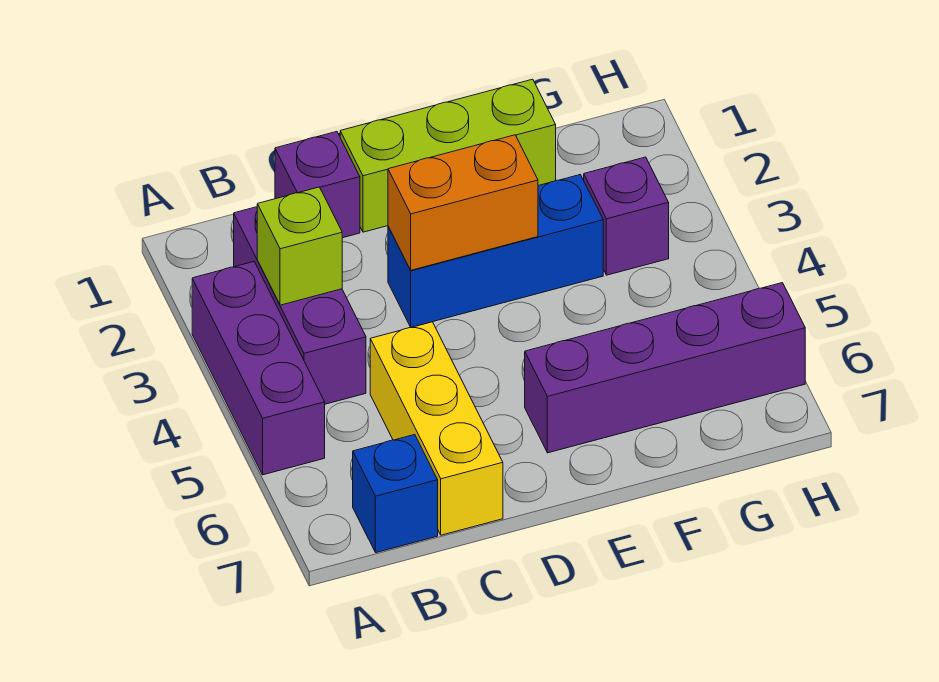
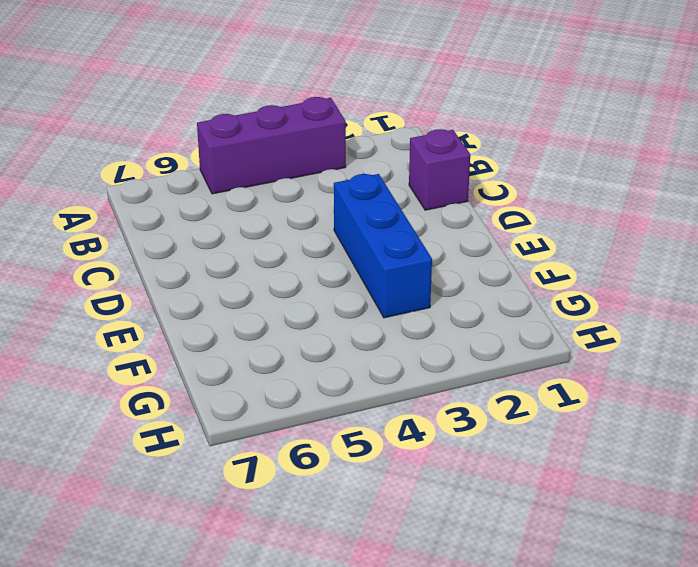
none -> purple 1x3 brick [234,207,366,404]
none -> blue 1x1 brick [353,435,438,553]

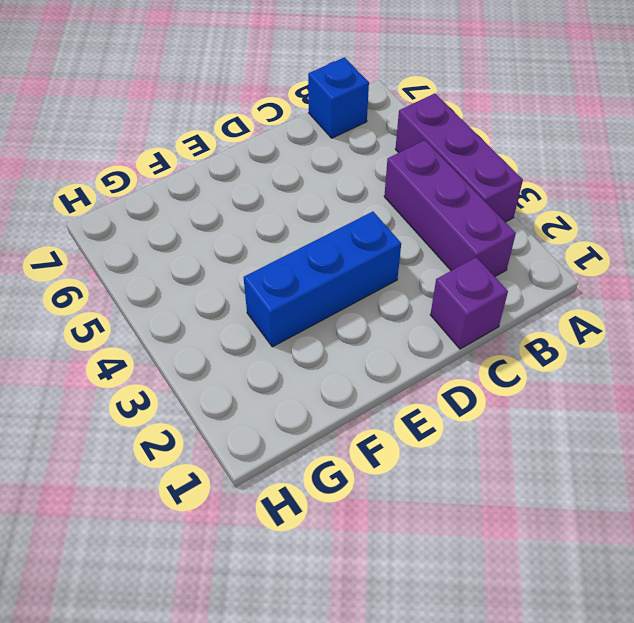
none -> yellow 1x3 brick [370,322,503,535]
none -> lime 1x3 brick [340,79,556,232]

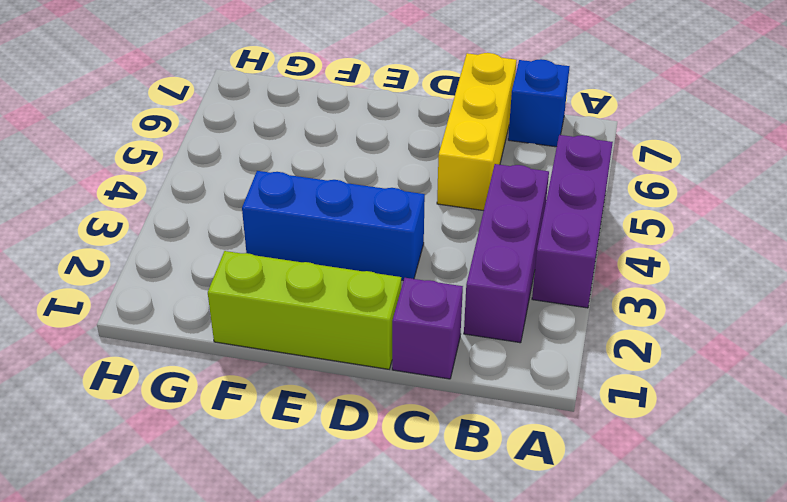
none -> purple 1x4 brick [525,283,805,453]
none -> purple 1x1 brick [584,157,669,275]

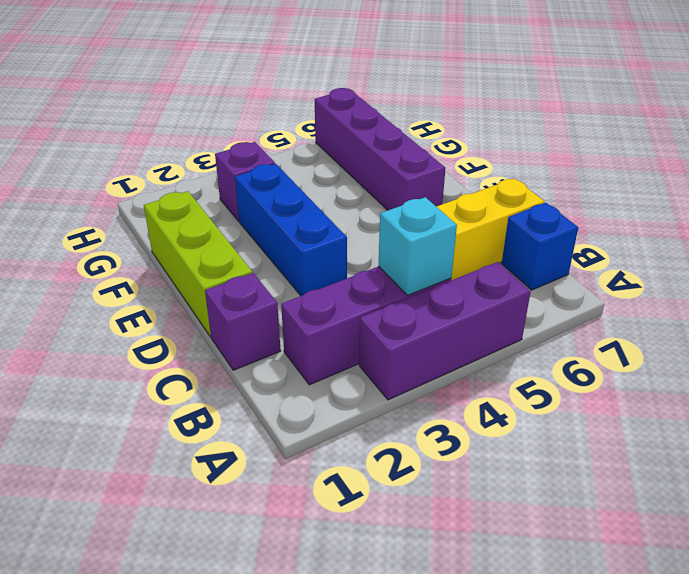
cyan 1x1 brick [378,197,457,295] -> none
none -> lime 1x1 brick [257,187,342,305]
none -> orange 1x2 brick [388,135,538,270]

